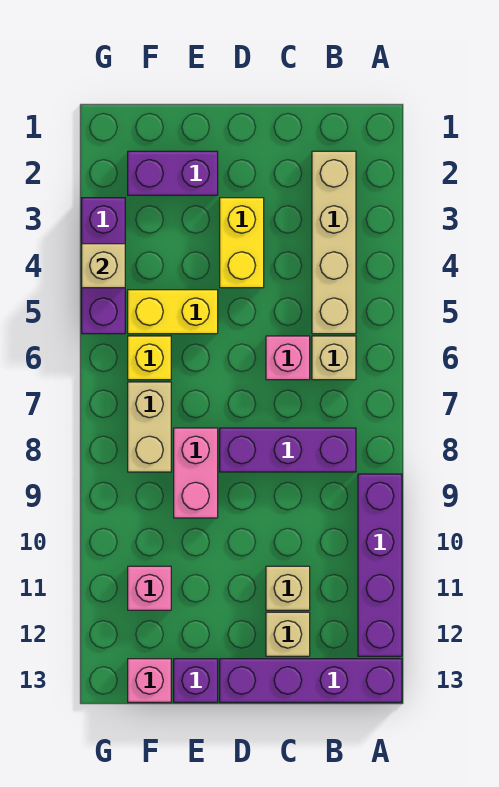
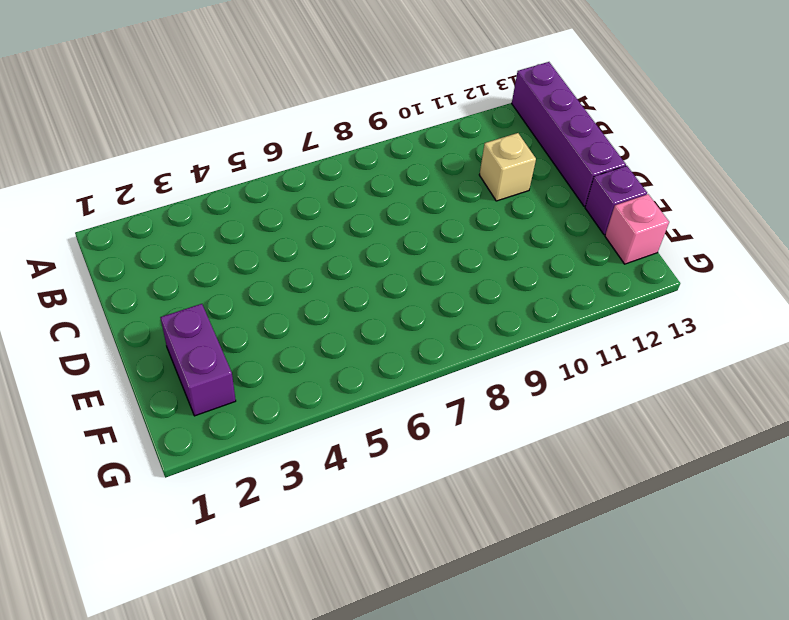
none -> purple 1x4 brick [358,474,402,656]
none -> tan 1x4 brick [312,151,356,334]
none -> tan 1x1 brick [312,336,356,380]

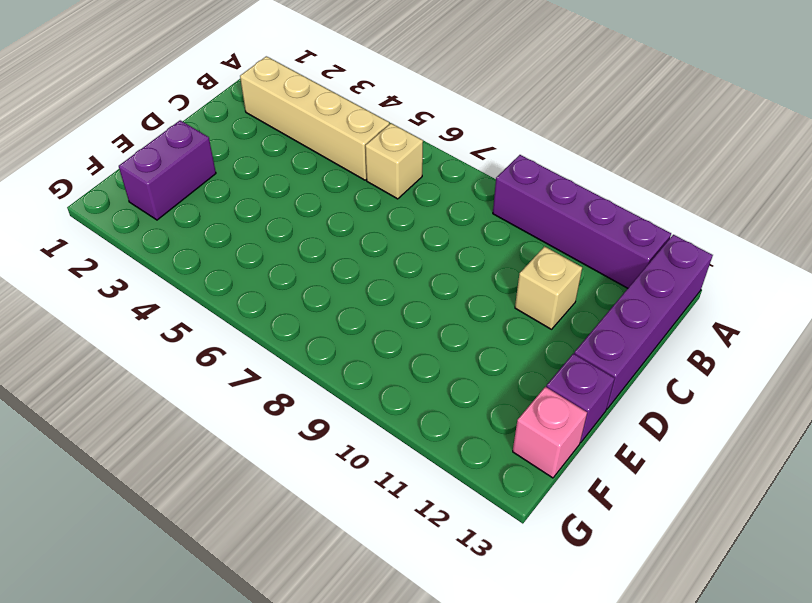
none -> purple 1x3 brick [220,428,356,472]
none -> pink 1x1 brick [266,336,310,380]
none -> tan 1x1 brick [266,612,310,656]

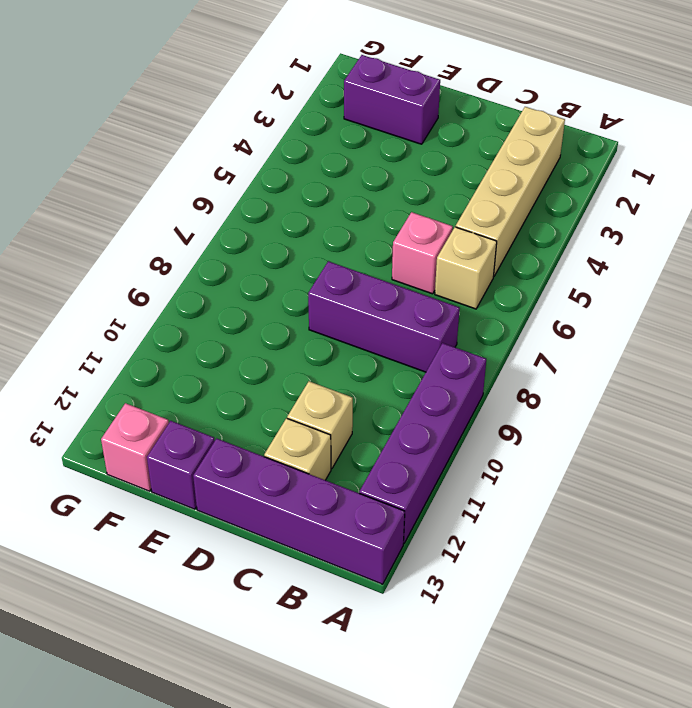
none -> yellow 1x2 brick [220,198,264,288]
none -> yellow 1x2 brick [128,290,218,334]
none -> pink 1x2 brick [174,428,218,518]

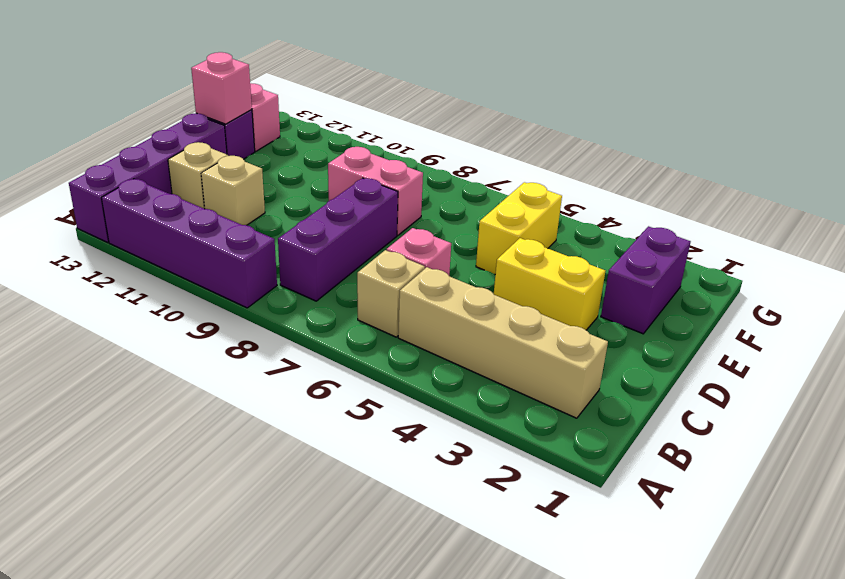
pink 1x1 brick [191,52,252,124] -> pink 1x1 brick moved to [128,566,171,610]
none -> yellow 1x1 brick [128,336,171,380]
none -> tan 1x2 brick [128,382,171,472]
none -> purple 1x3 brick [82,198,125,334]

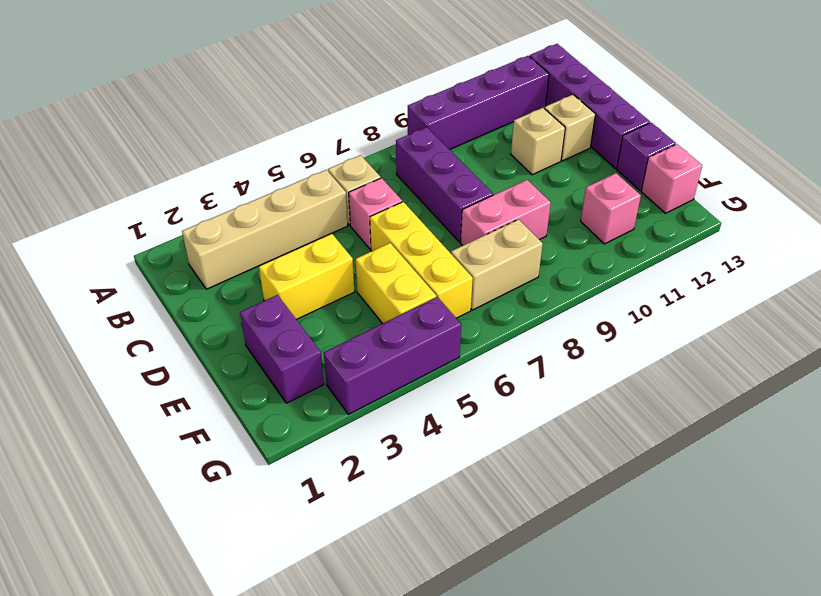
yellow 1x3 brick [370,202,473,318] -> yellow 1x1 brick [128,336,171,380]
none -> tan 1x1 brick [82,244,125,288]

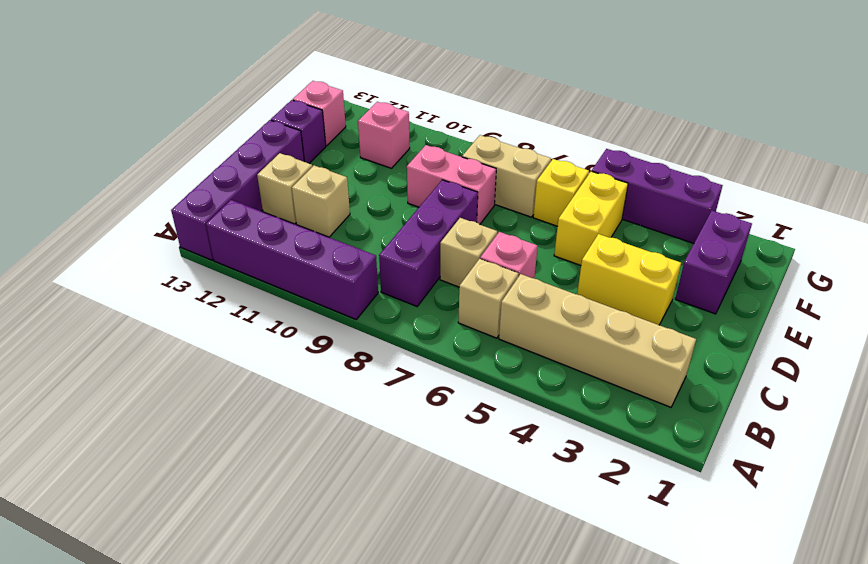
tan 1x1 brick [440,218,497,287] -> tan 1x1 brick moved to [82,244,125,288]

